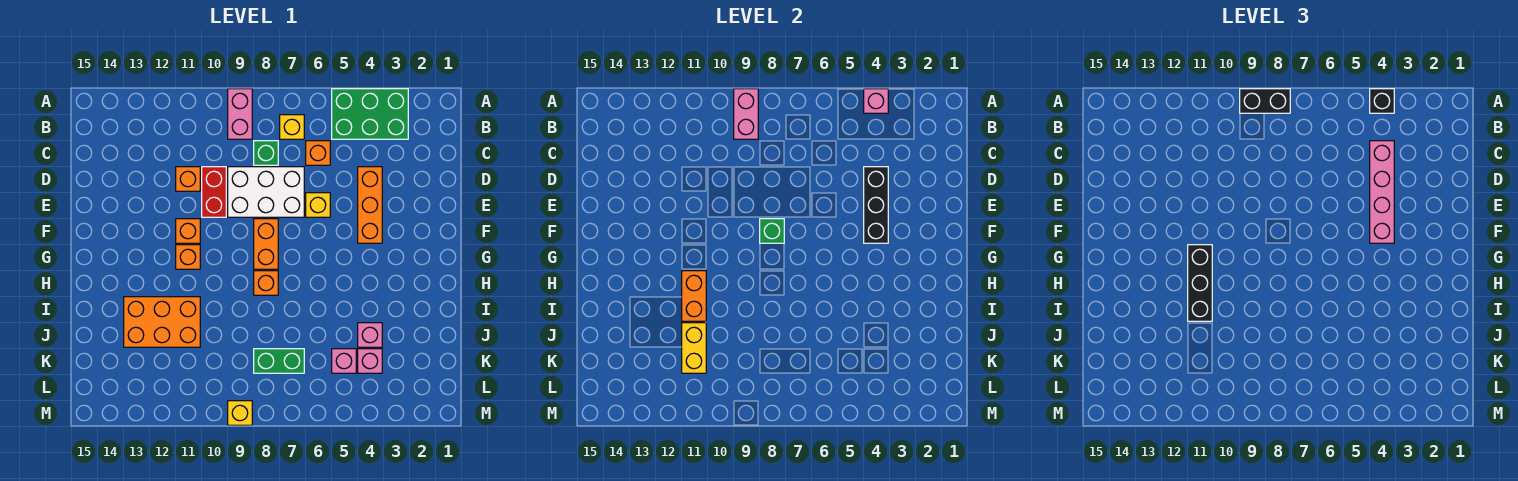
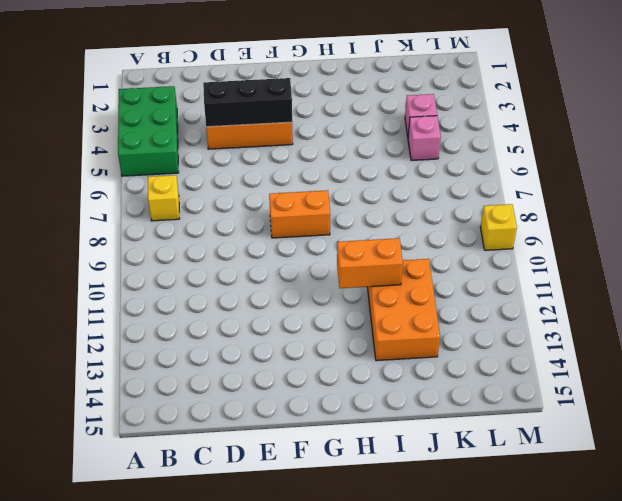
none -> pink 1x2 brick [228,89,252,139]
none -> orange 1x1 brick [306,141,330,165]
none -> green 1x1 brick [254,141,278,165]
none -> white 2x3 brick [228,167,304,217]

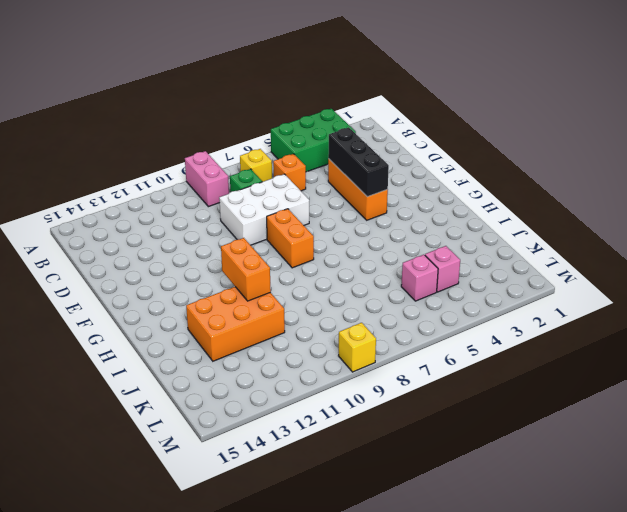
none -> red 1x2 brick [202,167,226,217]
none -> orange 1x1 brick [176,167,200,191]
none -> yellow 1x1 brick [306,193,330,217]
none -> orange 1x1 brick [176,219,200,243]

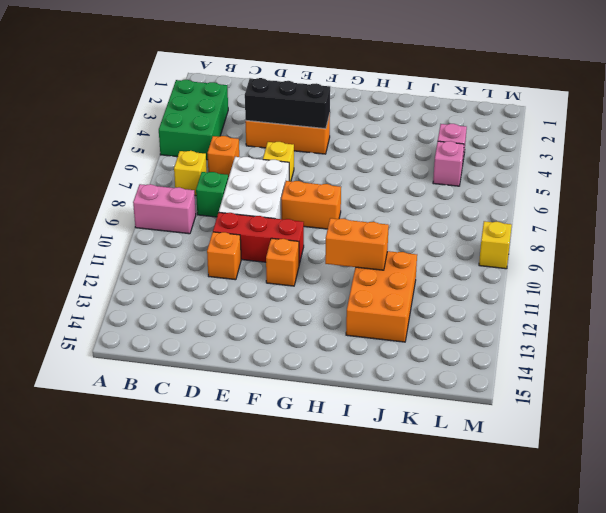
red 1x3 brick [213,212,304,264] -> red 1x2 brick [202,167,226,217]
none -> orange 1x1 brick [176,245,200,269]
none -> orange 1x1 brick [254,271,278,295]
none -> pink 1x1 brick [358,323,382,347]
none -> green 1x2 brick [254,349,304,373]

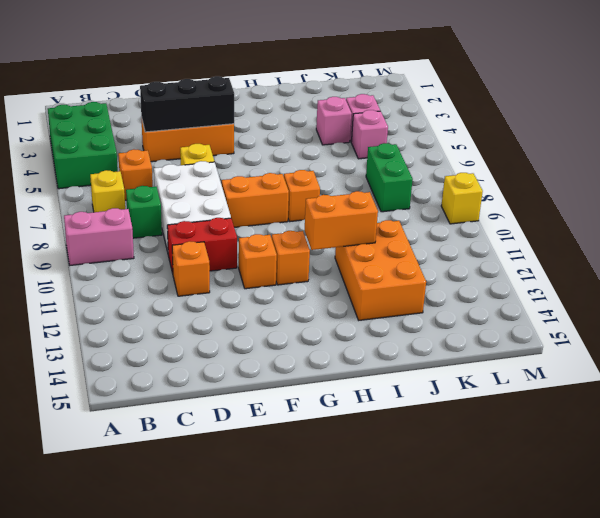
none -> pink 1x1 brick [864,89,888,113]
none -> pink 1x2 brick [734,89,758,139]
none -> green 1x1 brick [760,219,784,243]
none -> yellow 1x2 brick [682,323,706,373]

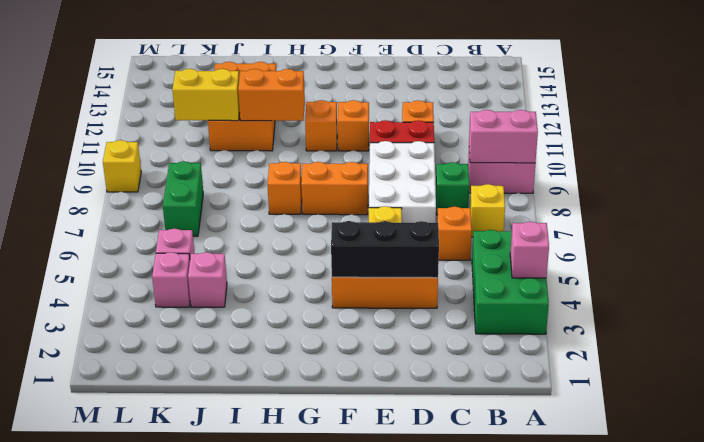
none -> green 1x1 brick [760,219,784,243]
none -> black 1x1 brick [1370,89,1394,113]
none -> black 1x2 brick [1240,89,1290,113]
none -> pink 1x4 brick [1370,141,1394,243]

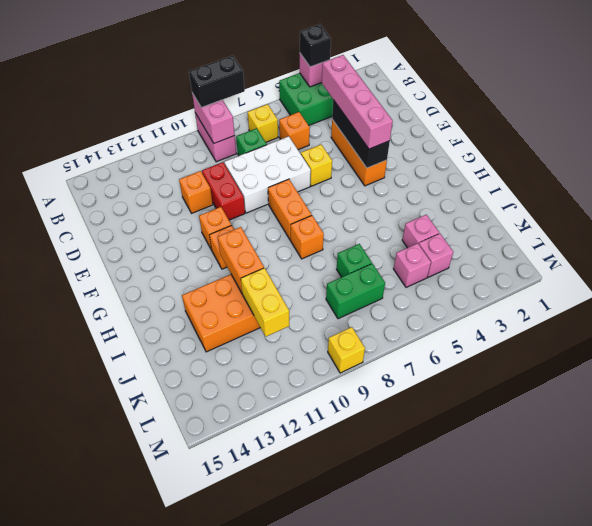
green 1x1 brick [336,244,372,277] -> green 1x1 brick moved to [760,219,784,243]
none -> black 1x3 brick [1188,245,1212,321]

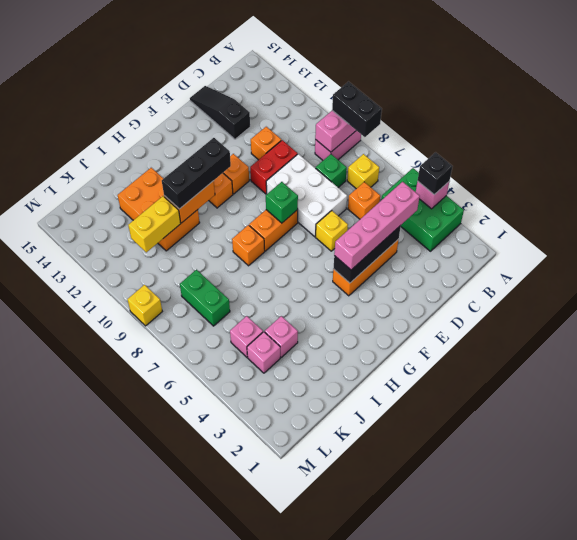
black 1x3 slope [190,86,250,139] -> none

